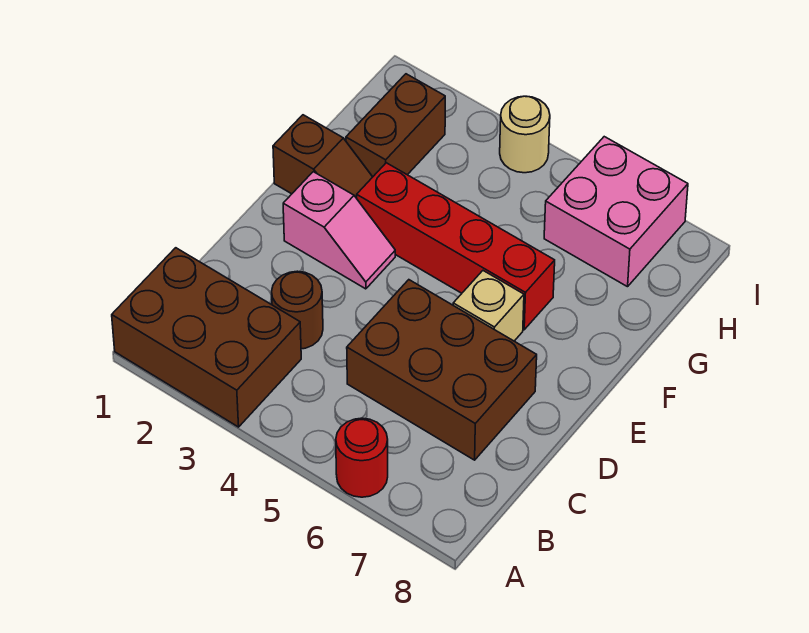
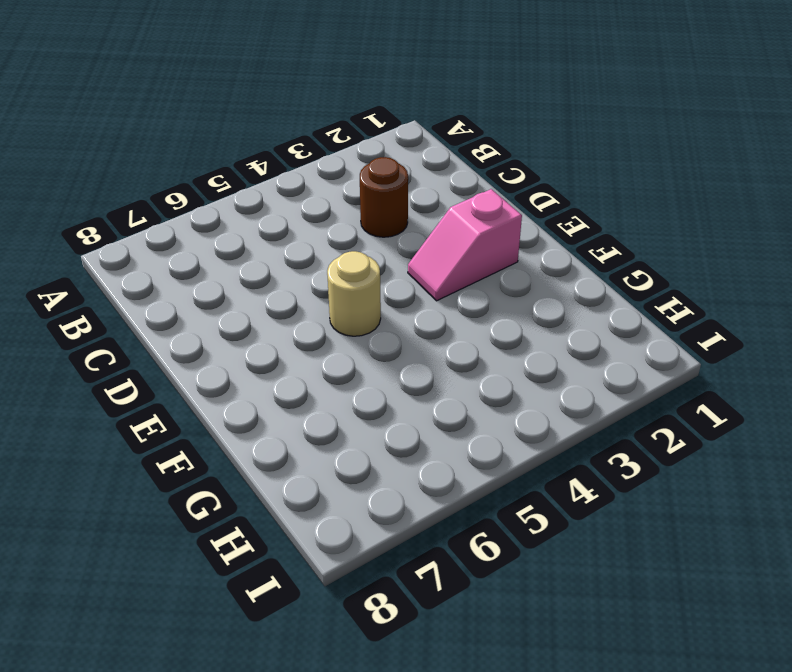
tan 1x1 round brick [327,251,381,336] -> tan 1x1 round brick moved to [500,96,550,173]
none -> brown 2x3 brick [112,248,301,427]
none -> red 1x1 round brick [336,418,388,497]

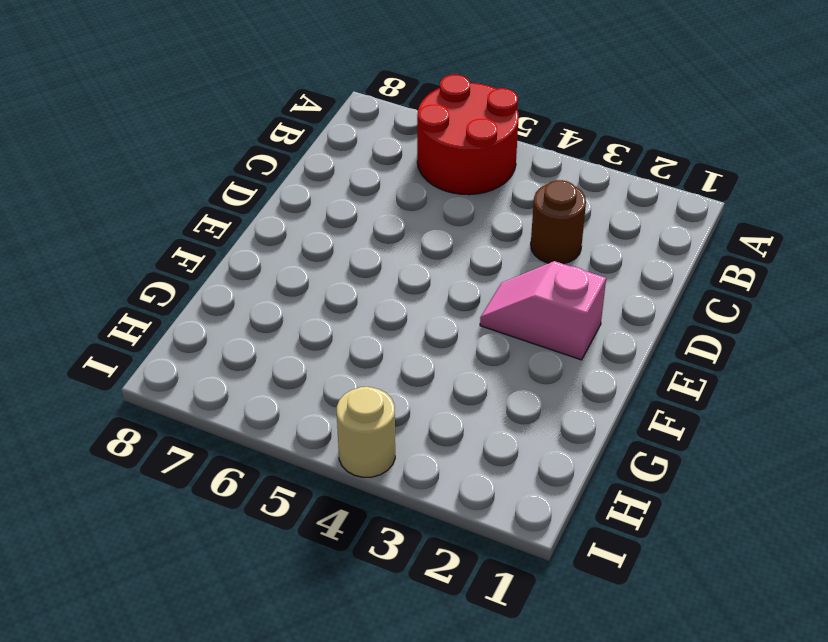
red 2x2 round brick [417,75,519,195] -> red 1x1 round brick [336,418,388,497]
none -> brown 2x3 brick [112,248,301,427]
none -> brown 2x3 brick [347,280,537,460]

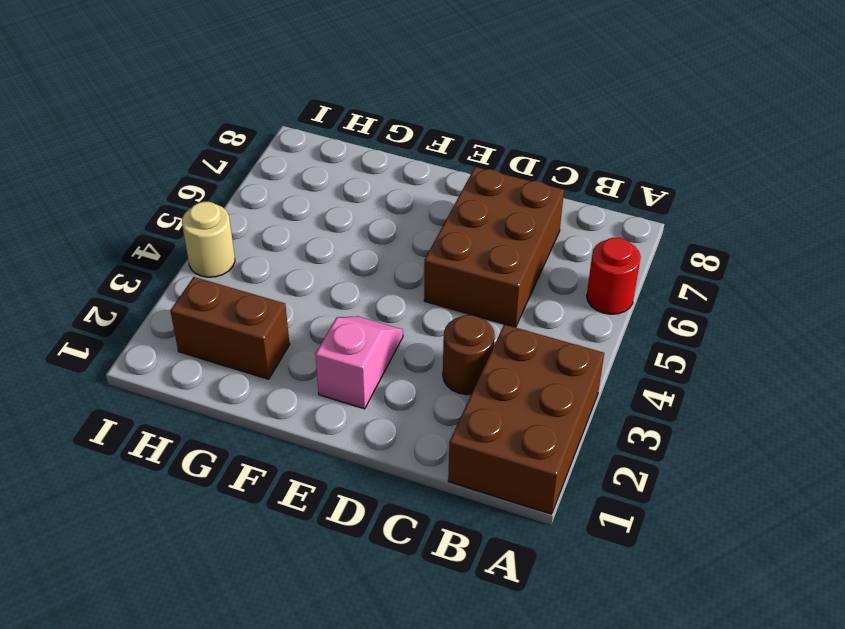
none -> tan 1x1 brick [453,271,524,341]
none -> brown 1x2 slope [273,115,372,198]

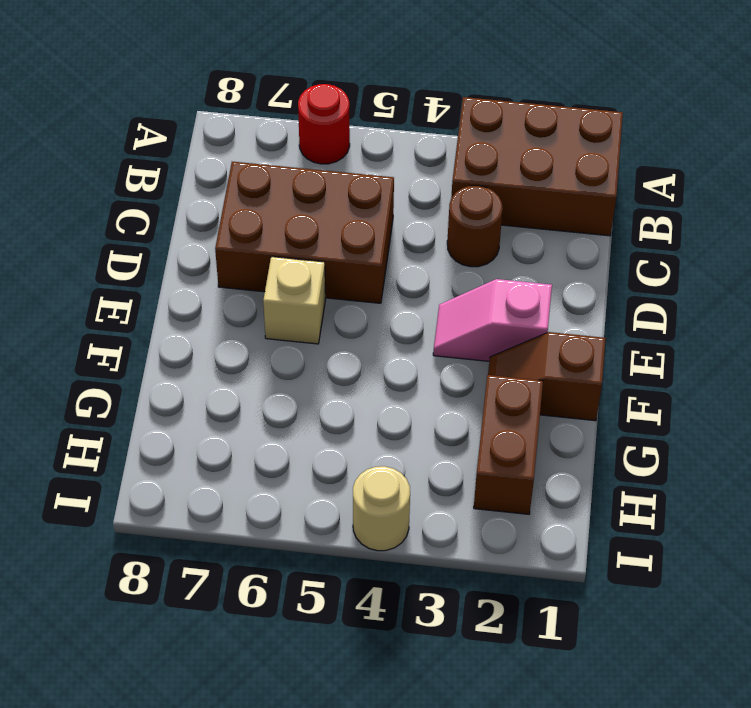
none -> red 1x4 brick [357,163,555,330]
none -> pink 2x2 brick [544,137,688,287]

